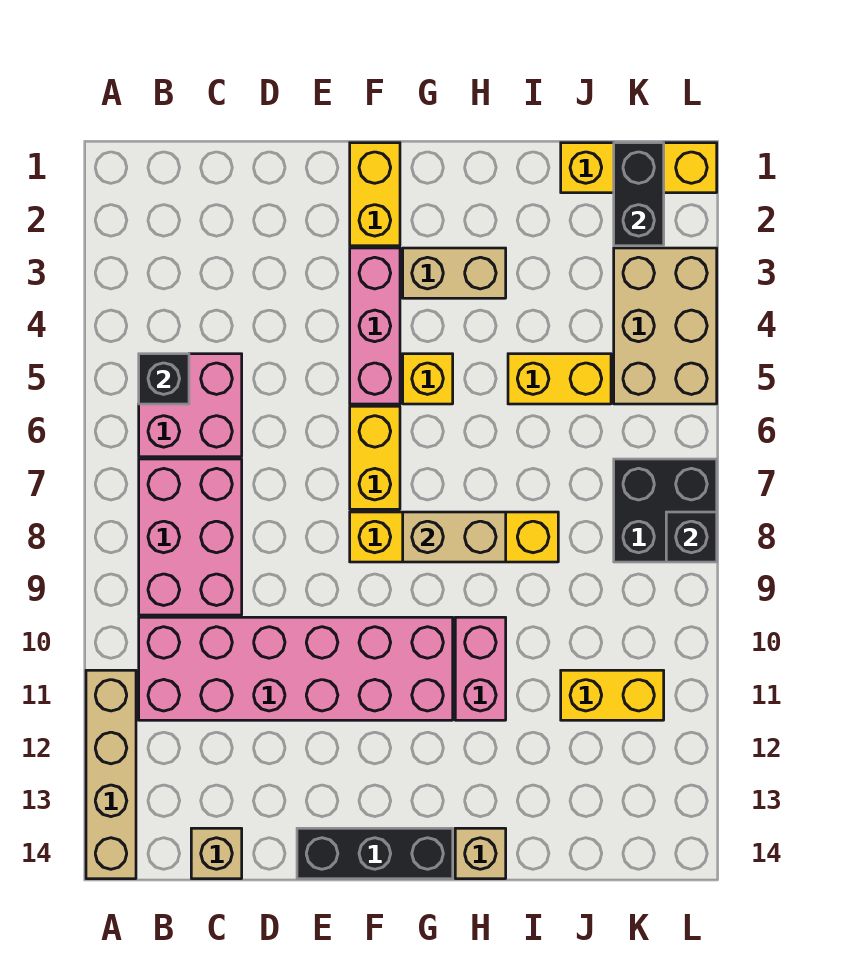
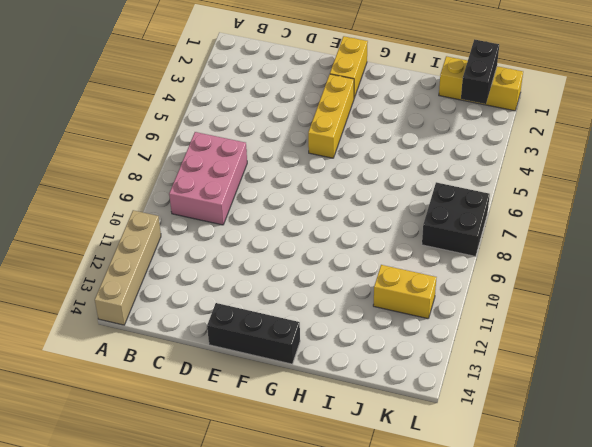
yellow 1x3 brick [308,74,354,158] -> pink 1x3 brick [350,248,400,404]
none -> pink 2x2 brick [139,354,242,457]
none -> pink 2x6 brick [139,617,453,720]
none -> tan 1x1 brick [191,828,242,879]

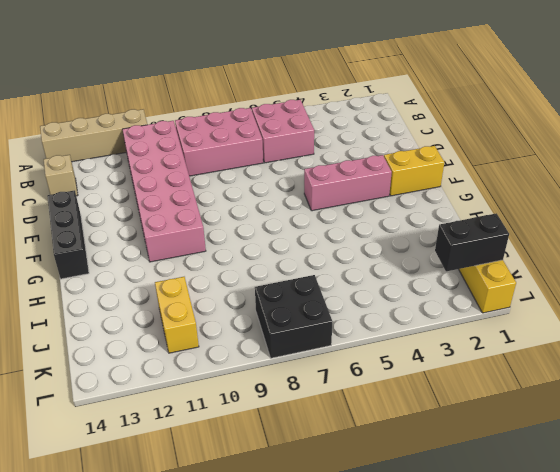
none -> yellow 1x2 brick [350,406,400,509]
none -> yellow 1x4 brick [350,512,558,562]
none -> tan 1x2 brick [403,248,506,298]

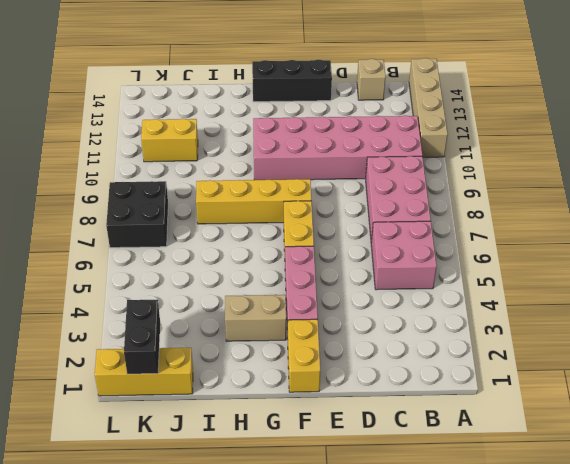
none -> yellow 1x1 brick [403,354,453,404]
none -> pink 1x2 brick [455,617,506,720]
none -> tan 1x1 brick [455,828,506,879]

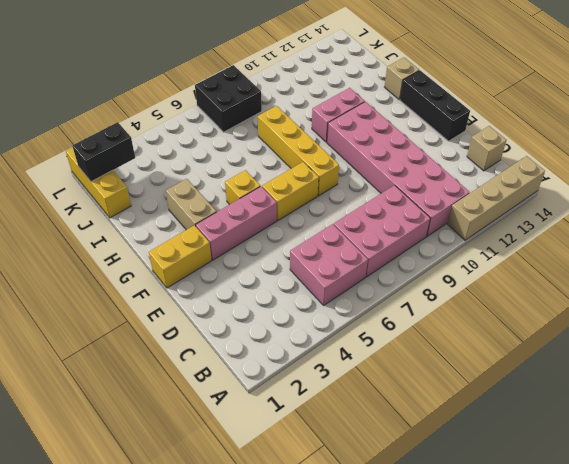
none -> yellow 1x2 brick [508,354,611,404]
none -> yellow 1x2 brick [561,670,664,720]
none -> tan 2x3 brick [614,248,717,404]

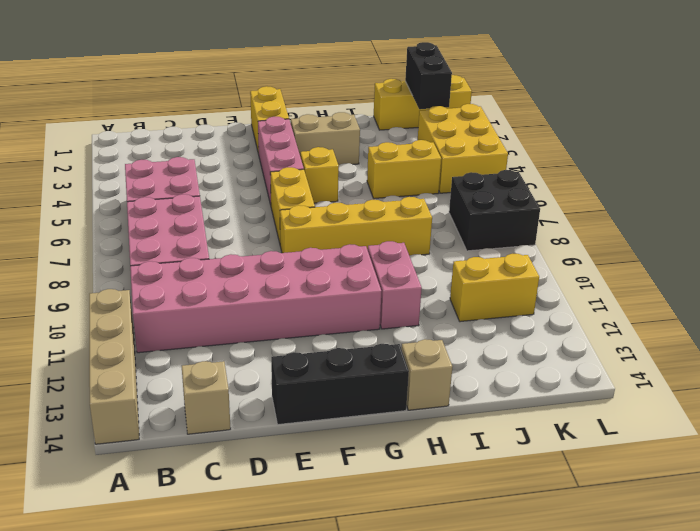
yellow 2x3 brick [418,104,508,193] -> tan 2x3 brick [614,248,717,404]
none -> black 1x1 brick [139,354,189,404]
none -> tan 1x2 brick [403,512,506,562]
none -> black 1x1 brick [666,512,717,562]

